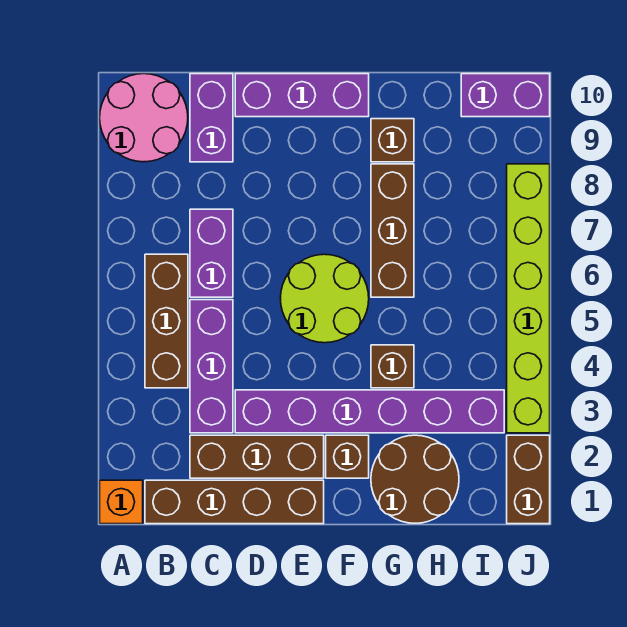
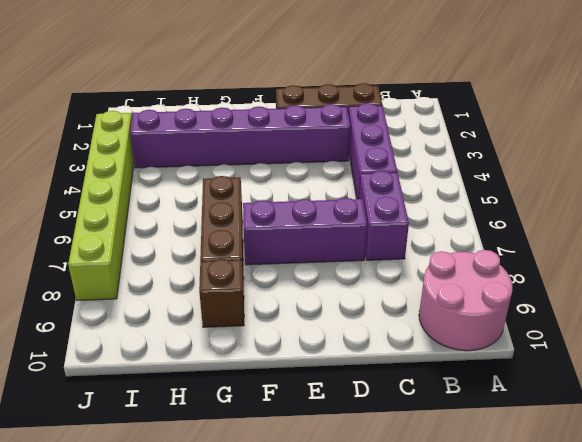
purple 1x3 brick [243,198,367,265] -> purple 1x3 brick moved to [235,74,369,117]
none -> orange 1x1 brick [100,480,143,524]
none -> brown 1x4 brick [145,480,324,524]
none -> brown 1x3 brick [145,254,188,388]

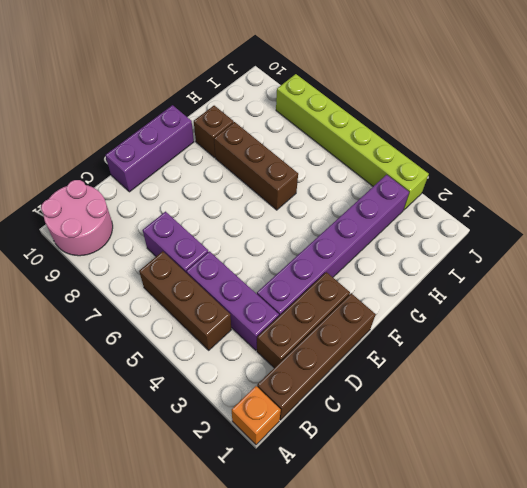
none -> purple 1x2 brick [190,74,233,162]
none -> lime 2x2 round brick [280,254,369,343]
none -> brown 1x1 brick [326,435,369,478]

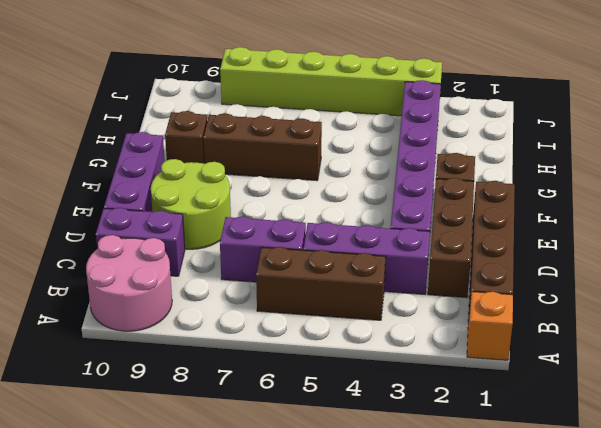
lime 2x2 round brick [151,159,231,249] -> lime 2x2 round brick moved to [280,254,369,343]
none -> brown 2x2 round brick [371,435,459,523]
none -> brown 1x1 brick [371,345,414,388]
none -> purple 1x2 brick [461,74,550,117]

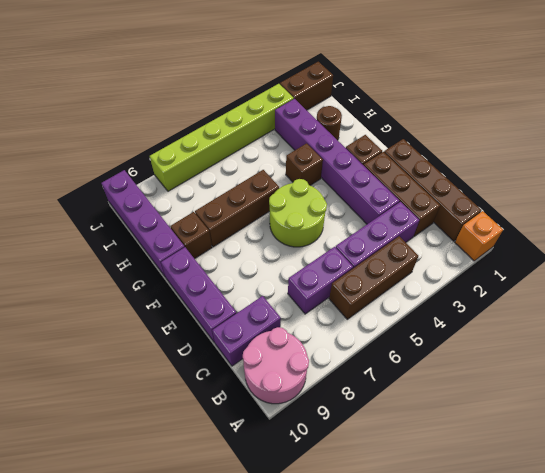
purple 1x4 brick [102,170,185,277] -> purple 1x2 brick [461,74,550,117]
brown 1x1 round brick [317,106,342,140] -> brown 2x2 round brick [371,435,459,523]

